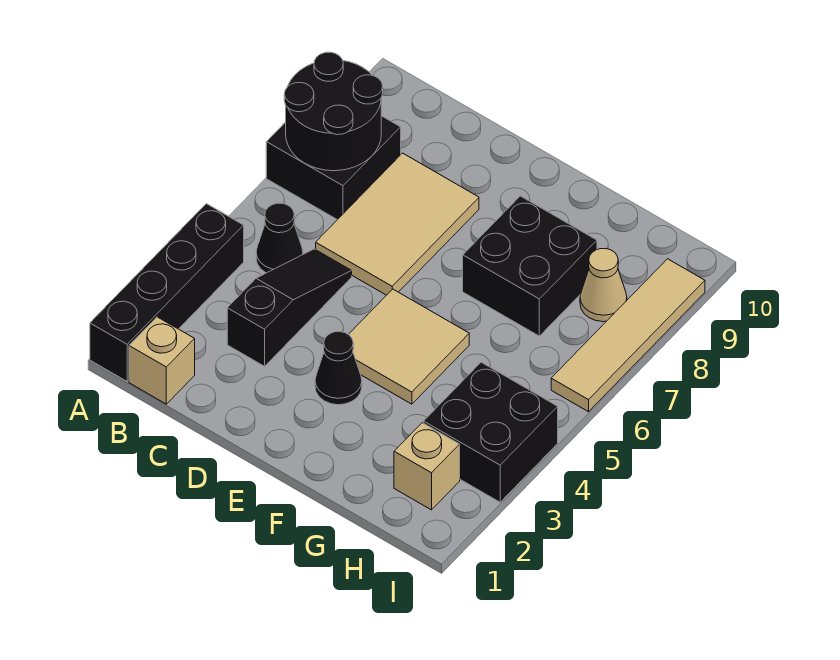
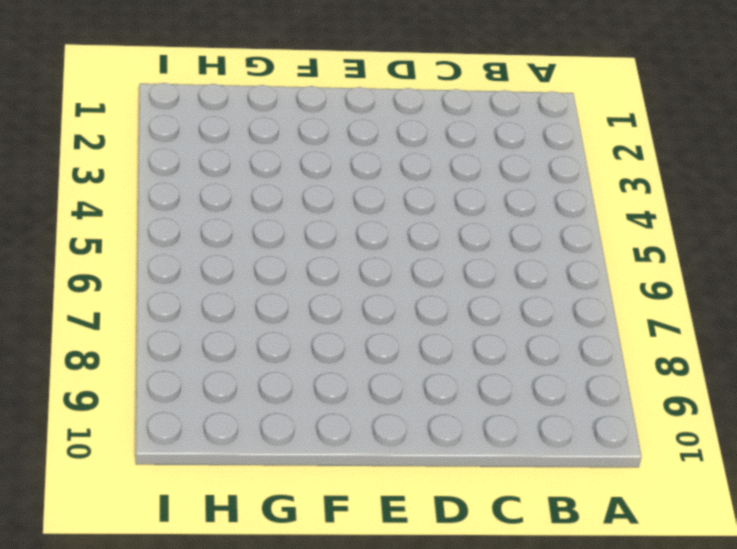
none -> black 1x4 brick [90,204,244,381]
none -> black 2x2 brick [266,116,401,220]
none -> tan 1x1 brick [129,317,195,404]

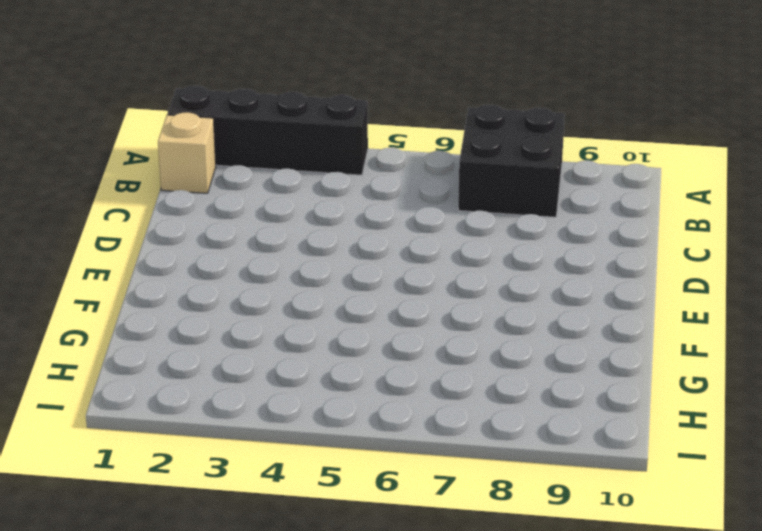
none -> black 1x1 cone [256,203,303,273]
none -> black 1x3 slope [227,249,352,366]
none -> tan 2x3 tile [316,153,479,295]

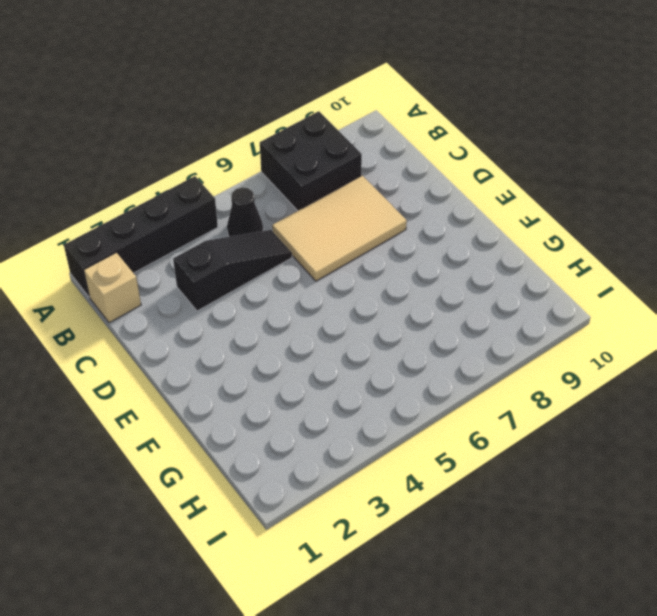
none -> black 1x1 cone [315,332,362,405]
none -> tan 2x2 tile [348,289,469,404]
none -> black 2x2 brick [463,196,597,336]

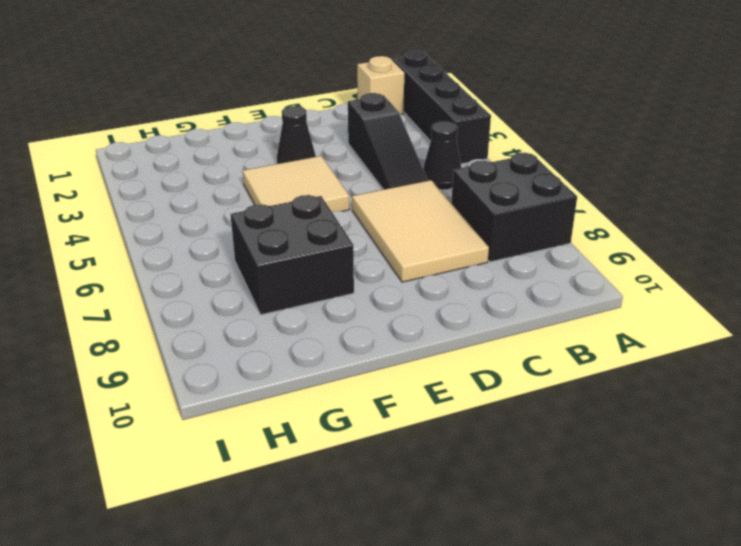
none -> tan 1x1 brick [394,423,460,510]
none -> black 2x2 brick [424,362,558,502]
none -> tan 1x1 cone [580,249,627,322]

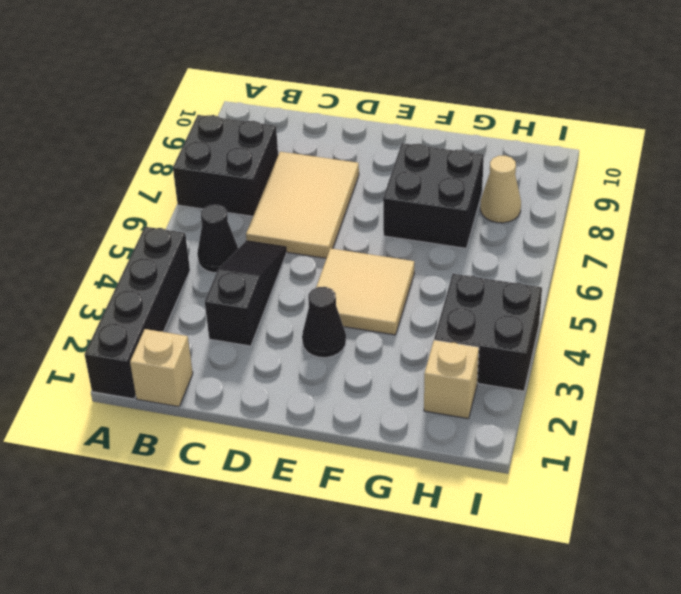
none -> tan 1x4 tile [551,259,705,412]
none -> black 2x2 round brick [284,52,383,171]

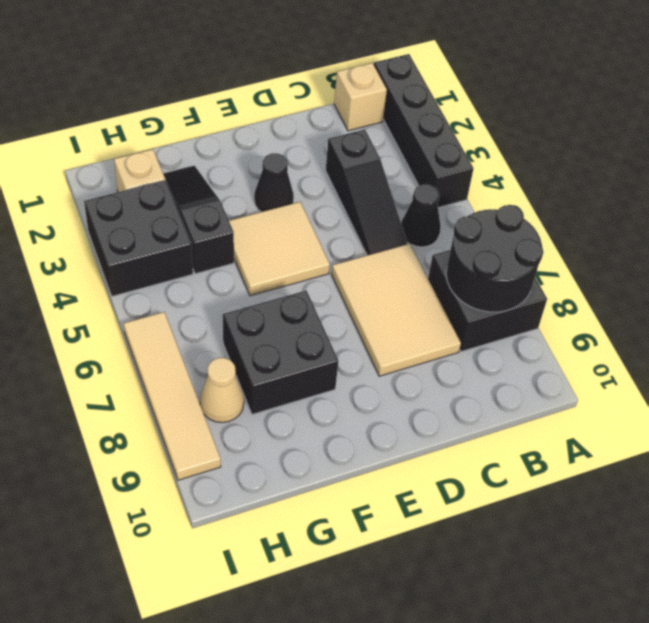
black 1x3 slope [163,166,234,274] -> none

